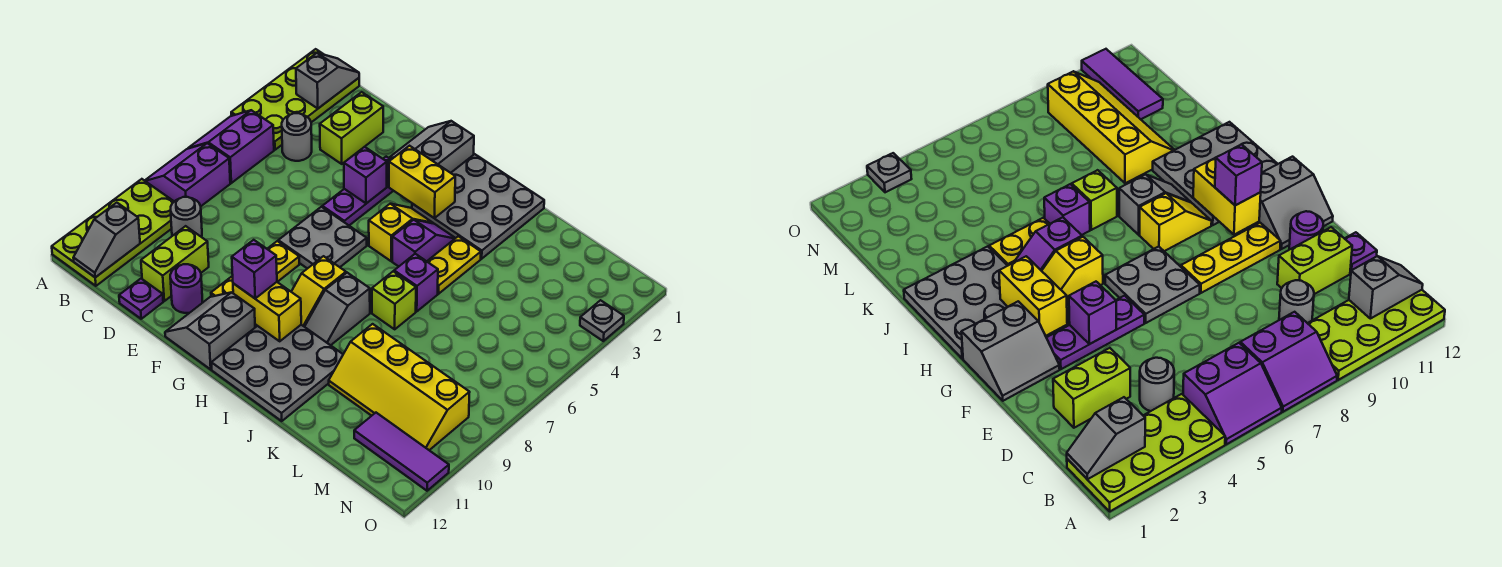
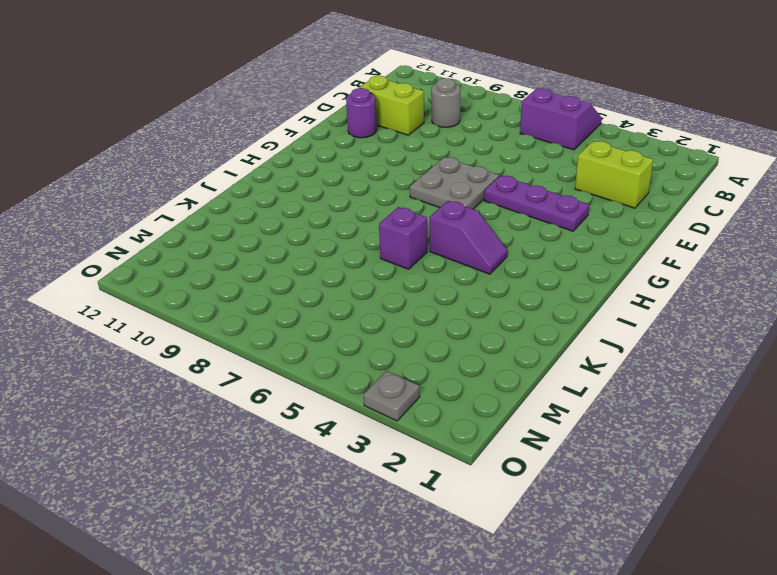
none -> lime 2x4 plate [231,49,359,150]
none -> purple 2x2 slope [145,143,230,206]
none -> lime 2x4 plate [52,179,174,286]
none -> grey 1x1 round brick [282,113,312,161]

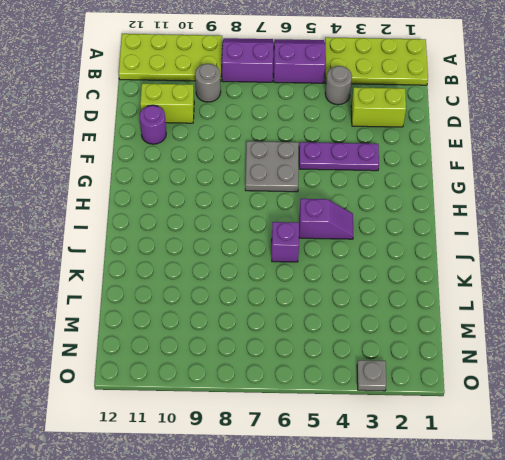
none -> purple 1x1 plate [119,279,163,319]
none -> grey 2x2 slope [389,121,474,173]
none -> yellow 1x3 plate [211,241,299,297]
none -> grey 2x2 slope [165,292,255,369]

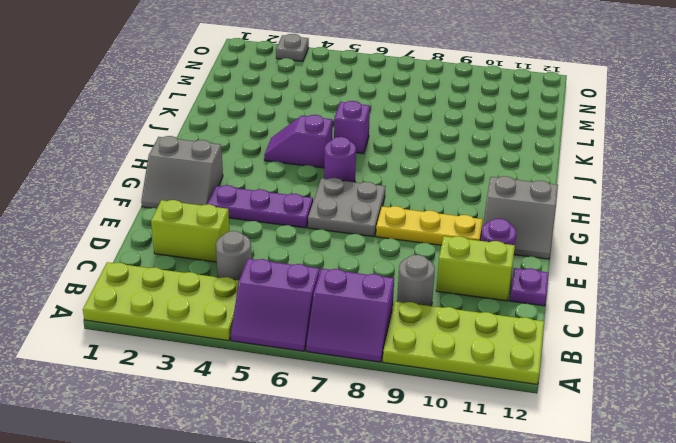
purple 1x1 round brick [324,137,356,182] -> none
none -> grey 3x3 plate [412,154,544,259]
none -> yellow 1x2 slope [369,204,433,261]
none -> yellow 1x2 slope [291,256,346,327]
none -> grey 3x3 plate [211,325,343,421]

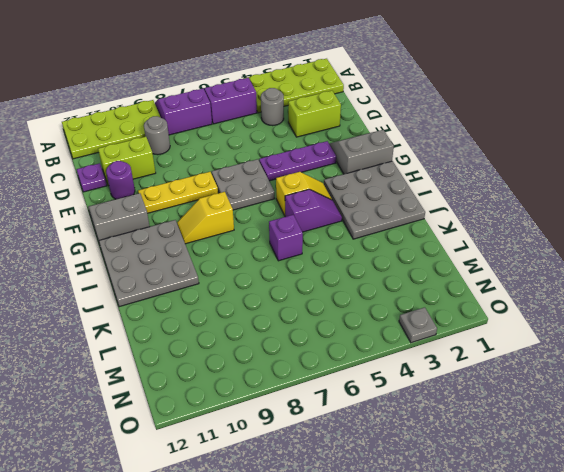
none -> grey 1x2 slope [305,273,370,345]
none -> yellow 1x2 plate [427,236,481,294]
none -> lime 1x1 brick [372,271,416,329]
none -> yellow 2x4 slope [329,324,470,450]

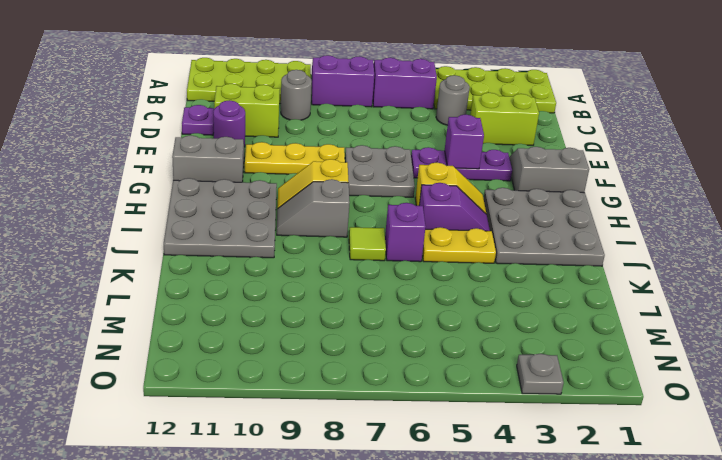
lime 1x1 tile [349,227,386,261] -> lime 1x1 brick [372,271,416,329]
none -> yellow 2x4 slope [329,324,470,450]
none -> purple 1x3 tile [354,413,449,491]
none -> grey 1x2 slope [296,53,359,108]
none -> grey 1x2 slope [74,203,140,277]

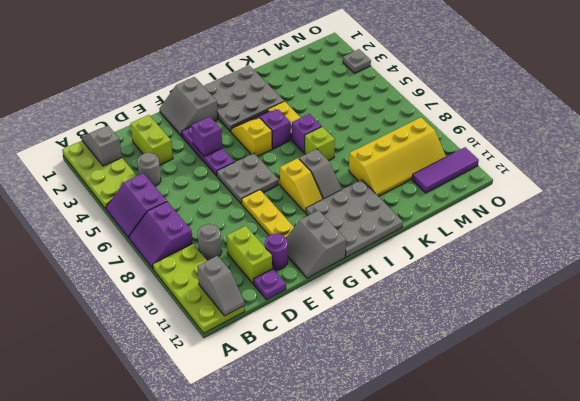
none -> yellow 1x2 brick [389,146,455,218]
none -> yellow 1x2 brick [233,282,301,341]
none -> purple 1x1 brick [232,240,277,298]

